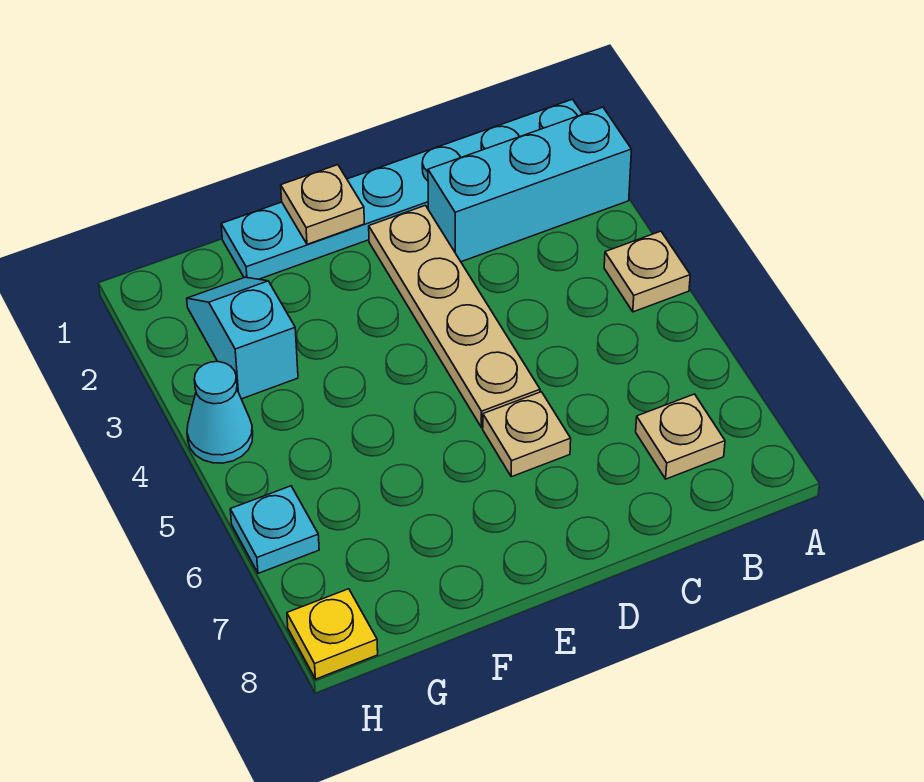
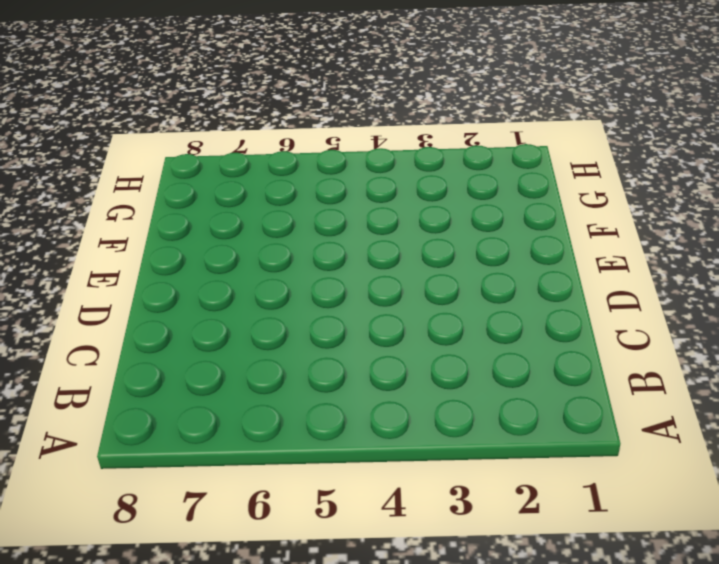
none -> cyan 1x6 plate [221,99,582,279]
none -> cyan 1x3 brick [428,107,632,262]

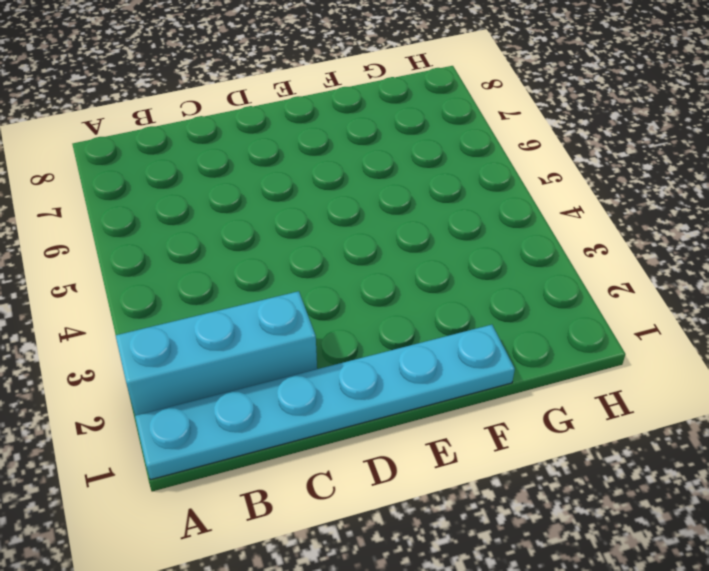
none -> tan 1x1 plate [604,231,690,312]
none -> tan 1x1 plate [636,394,725,479]

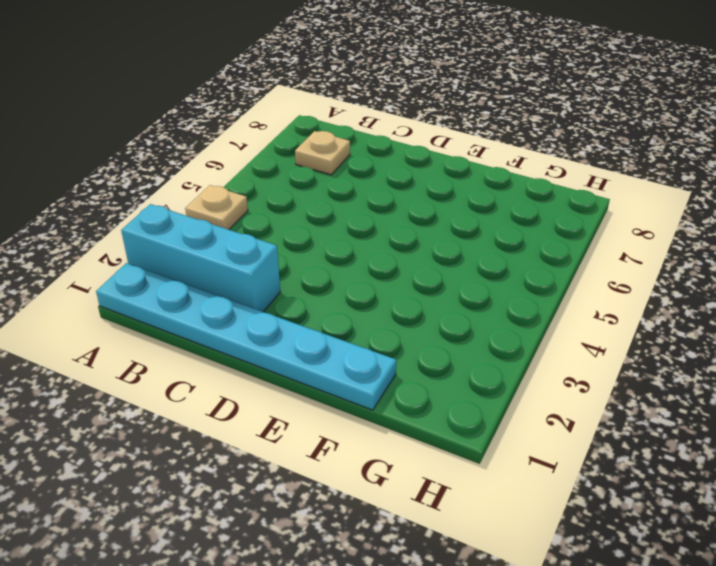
none -> tan 1x4 plate [369,205,540,427]
none -> tan 1x1 plate [483,392,571,477]

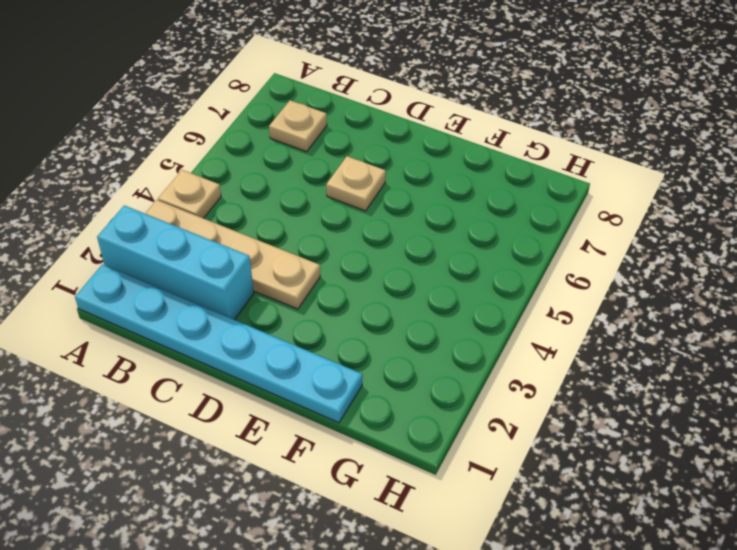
tan 1x4 plate [145,200,320,309] -> tan 1x4 plate turned to [369,205,540,427]
none -> cyan 1x2 slope [187,277,298,399]
none -> cyan 1x1 cone [187,362,253,463]

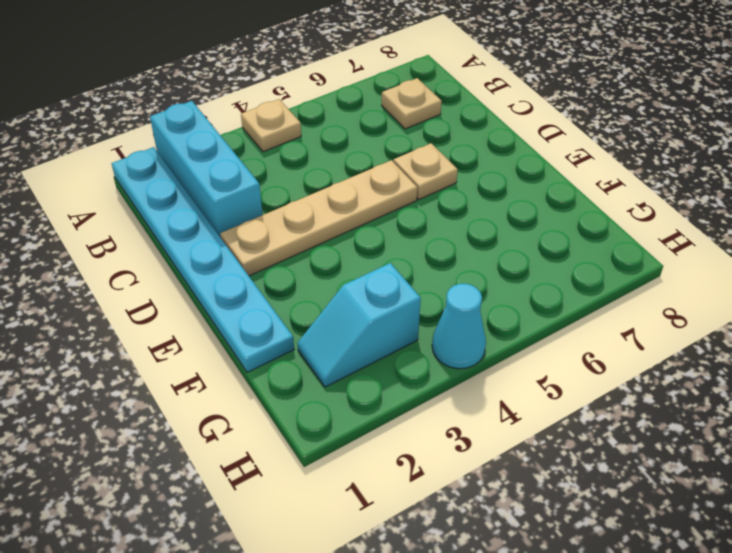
none -> cyan 1x1 plate [230,486,319,573]
none -> yellow 1x1 plate [287,589,378,679]

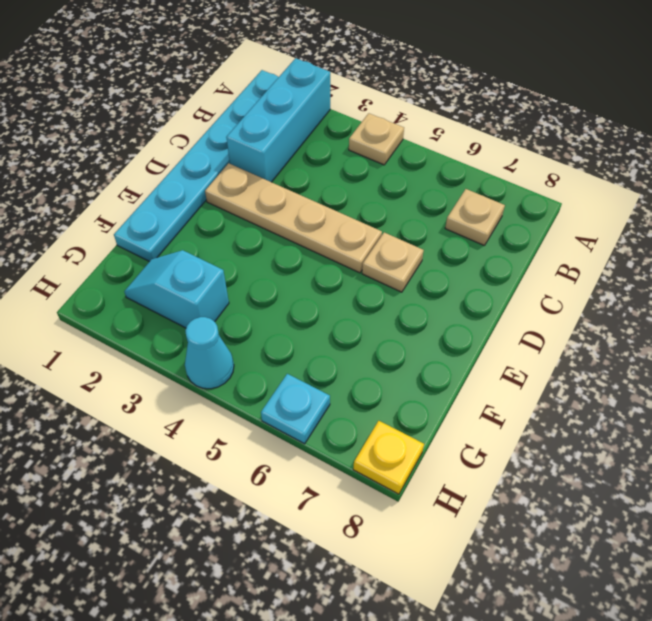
none -> tan 1x1 plate [281,165,364,244]

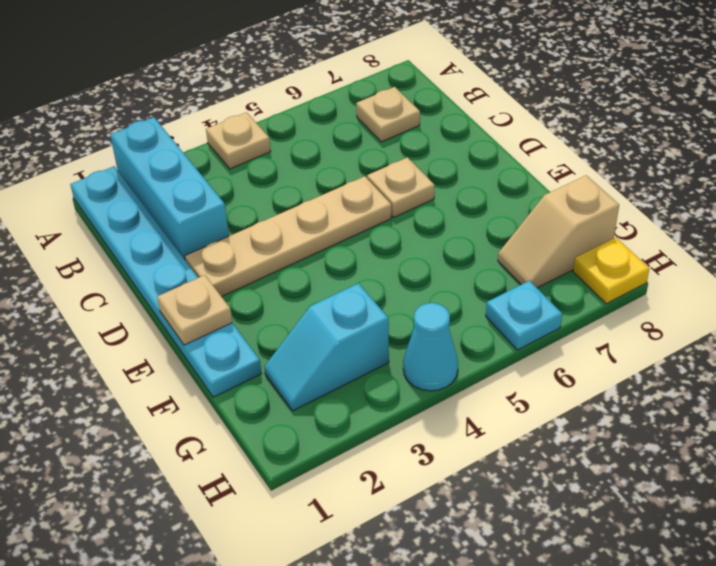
tan 1x2 slope [498,175,619,288] -> none

